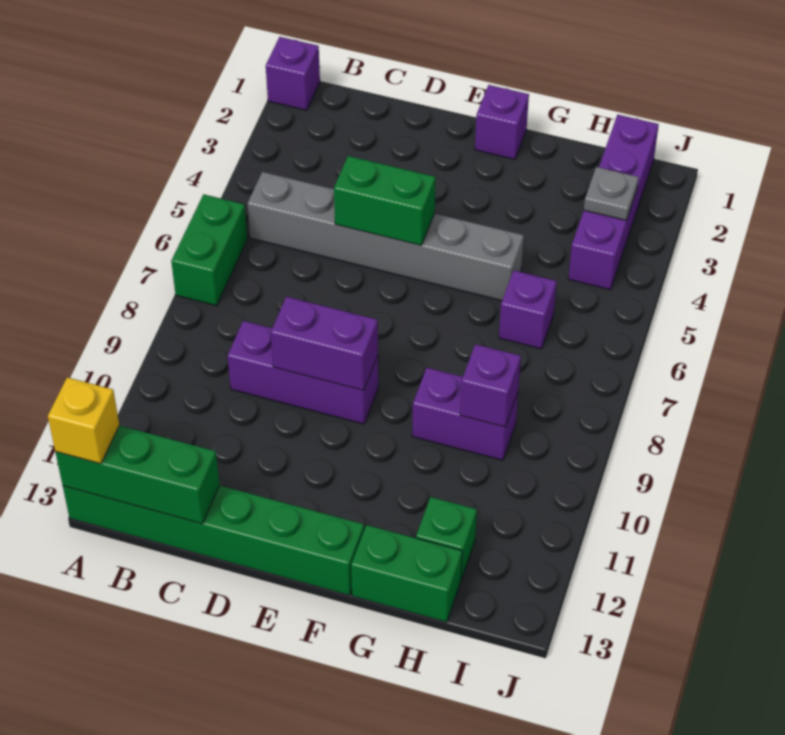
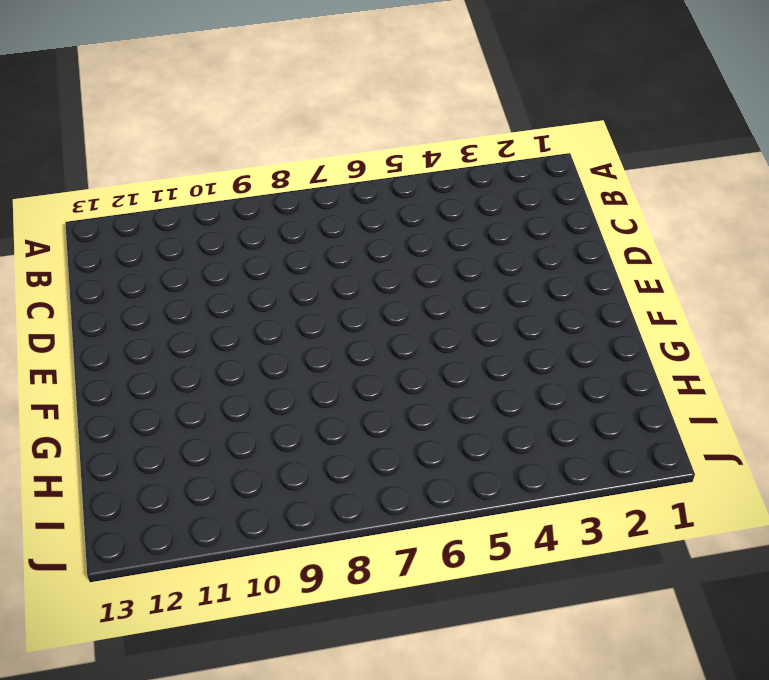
none -> purple 1x1 brick [266,37,320,110]
none -> green 1x2 brick [171,194,247,306]
none -> green 1x6 brick [63,485,364,595]

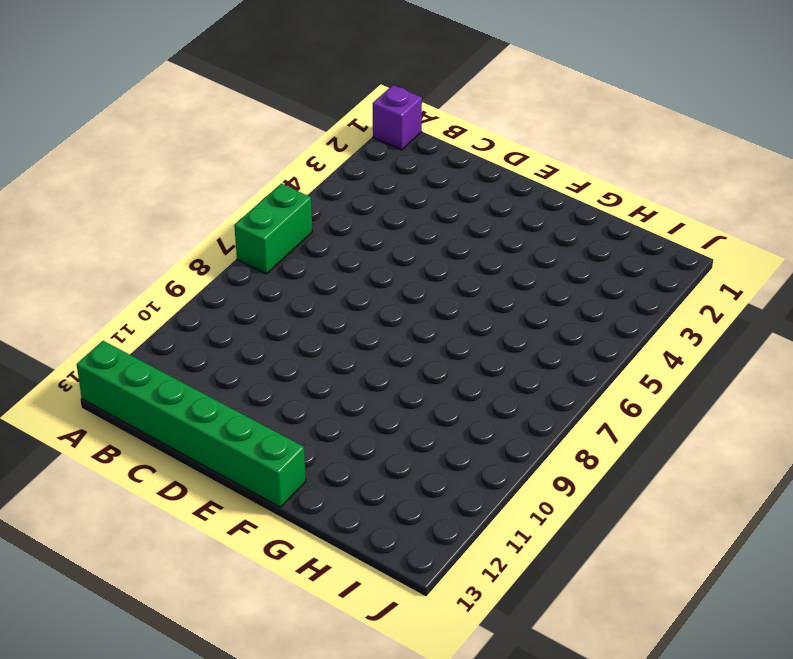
none -> grey 1x6 brick [248,172,524,301]
none -> purple 1x3 brick [227,321,378,424]
none -> purple 1x1 brick [475,85,529,159]

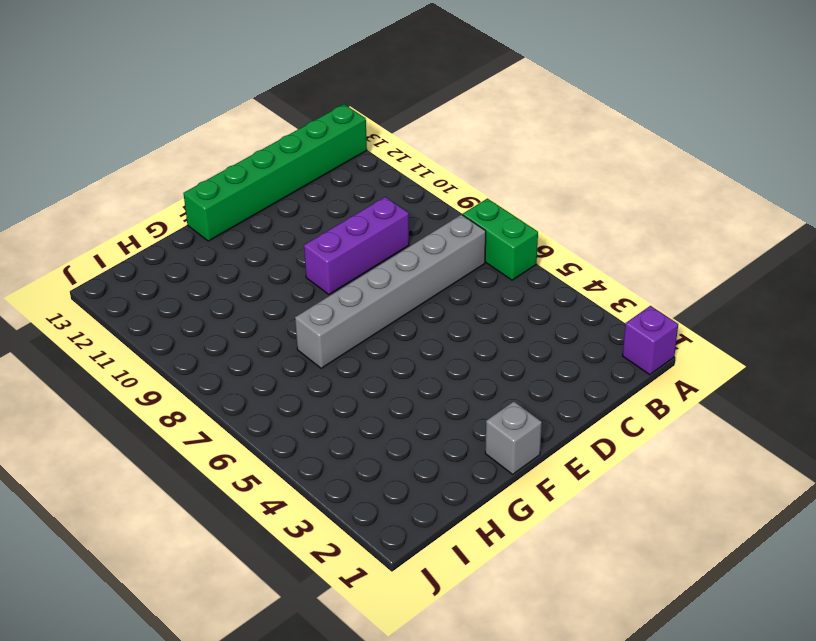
grey 1x6 brick [295,215,486,368] -> grey 1x6 brick moved to [248,172,524,301]
grey 1x1 brick [485,401,542,474] -> purple 1x1 brick [475,85,529,159]
none -> purple 1x2 brick [412,368,518,460]
none -> green 1x2 brick [351,525,462,622]
none -> purple 1x1 brick [499,270,557,349]

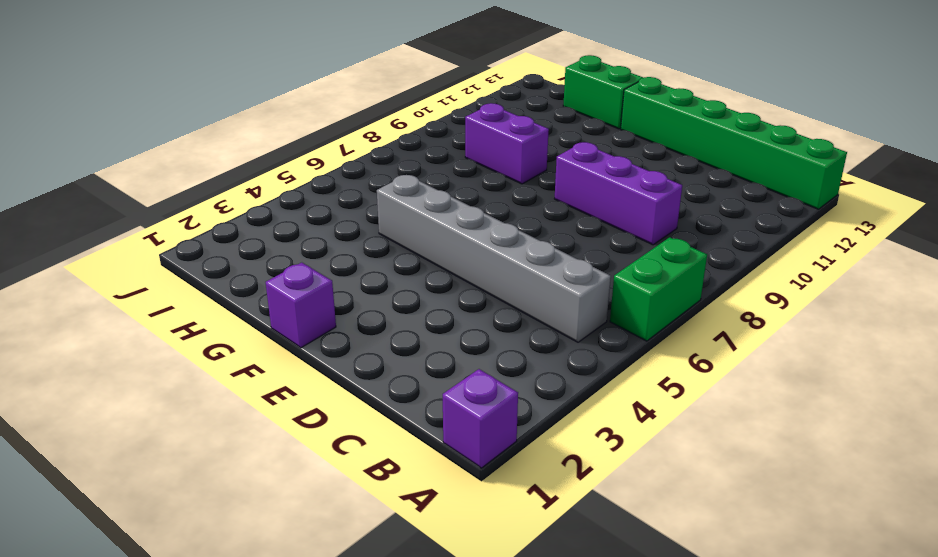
none -> purple 1x1 brick [499,270,557,349]
none -> green 1x1 brick [416,497,477,580]
none -> purple 1x4 brick [568,115,659,290]

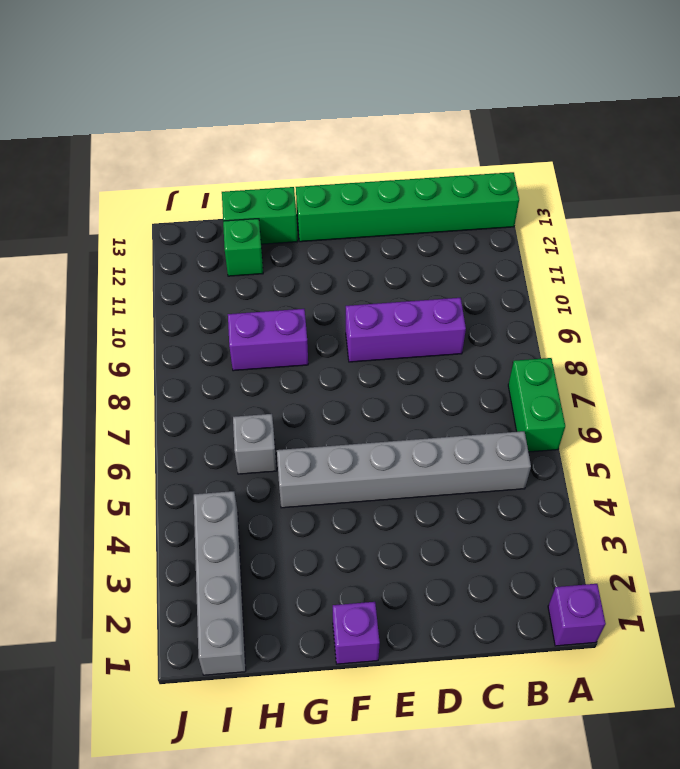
grey 1x1 brick [233,414,277,474] -> purple 1x1 brick [499,270,557,349]
grey 1x4 brick [194,491,246,675] -> purple 1x4 brick [568,115,659,290]
none -> green 1x3 brick [55,425,220,524]
none -> green 1x2 brick [334,156,436,245]
none -> purple 1x2 brick [271,297,378,390]

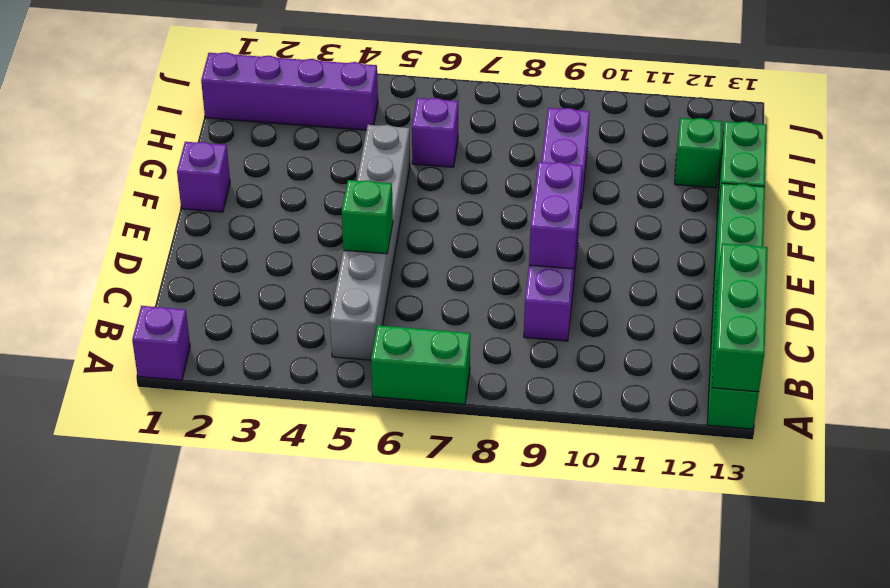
green 1x1 brick [342,180,393,254] -> green 1x2 brick [334,156,436,245]
none -> purple 1x1 brick [460,344,521,427]
none -> grey 1x1 plate [584,167,639,221]
none -> yellow 1x1 brick [48,377,119,464]

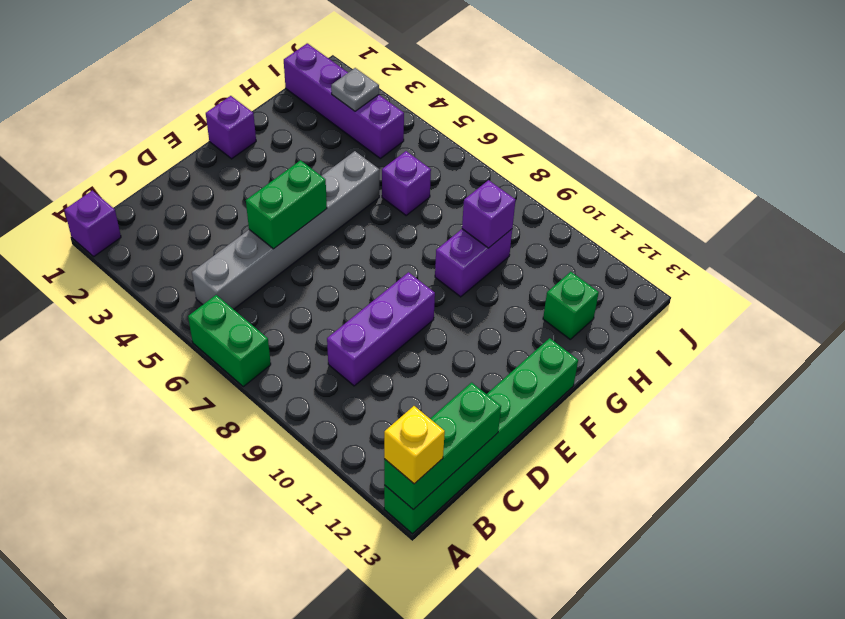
none -> green 1x2 brick [351,525,462,622]
none -> purple 1x2 brick [271,297,378,390]

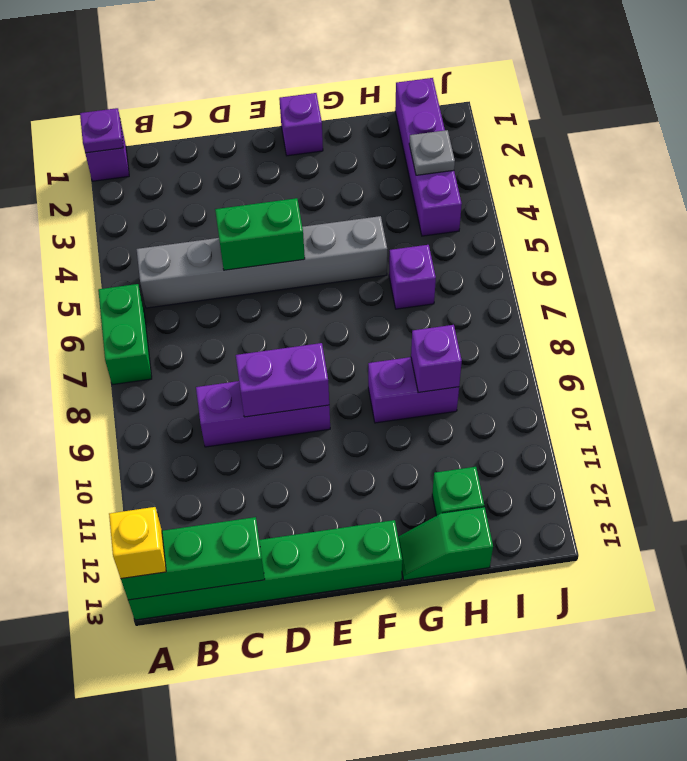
purple 1x1 plate [80,108,123,153] -> none
green 1x2 slope [398,507,493,580] -> green 1x2 brick [351,525,462,622]

